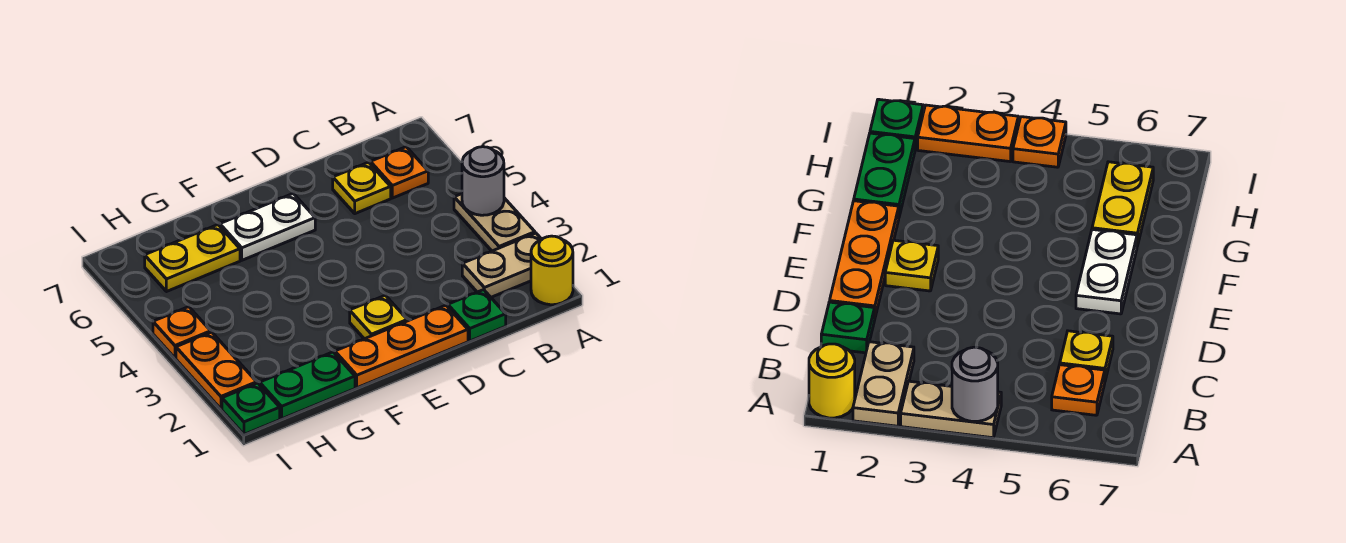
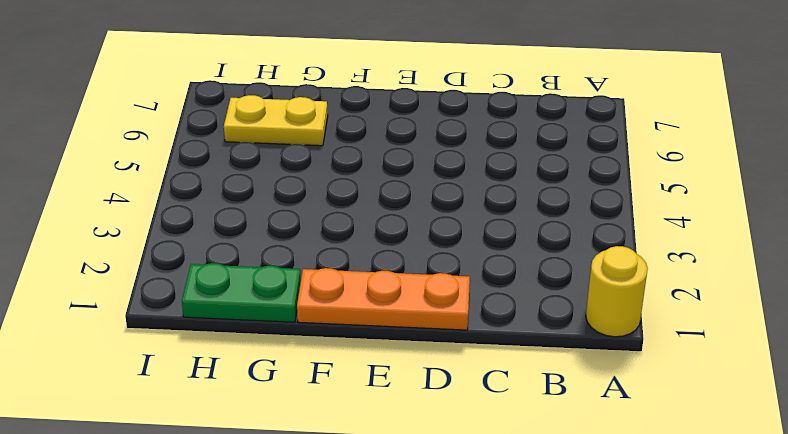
none -> tan 1x2 plate [462,233,542,297]
none -> tan 1x2 plate [454,194,535,251]
none -> orange 1x1 plate [370,147,428,198]

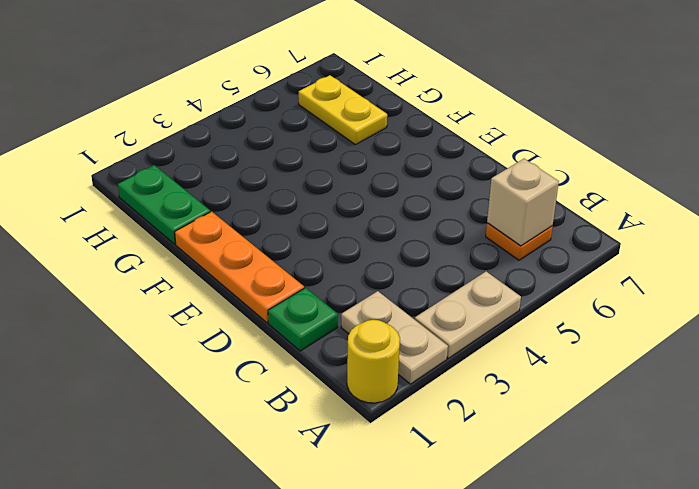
tan 1x1 brick [487,159,559,246] -> none
none -> yellow 1x1 plate [333,162,391,214]
none -> yellow 1x1 plate [350,295,407,339]
none -> white 1x2 plate [220,194,315,260]

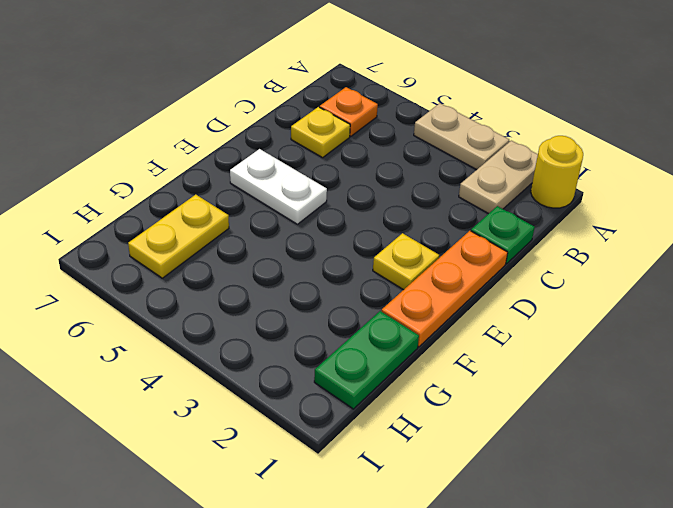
white 1x2 plate [230,149,327,224] -> white 1x2 plate turned to [220,194,315,260]
none -> green 1x1 plate [222,383,280,434]
none -> orange 1x2 plate [176,332,257,409]
none -> orange 1x1 plate [153,307,211,358]

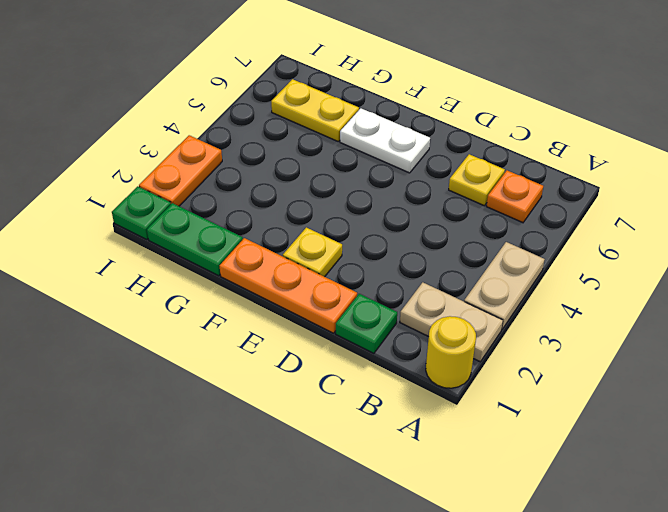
none -> orange 1x1 plate [153,307,211,358]
none -> grey 1x1 round brick [462,147,504,215]

